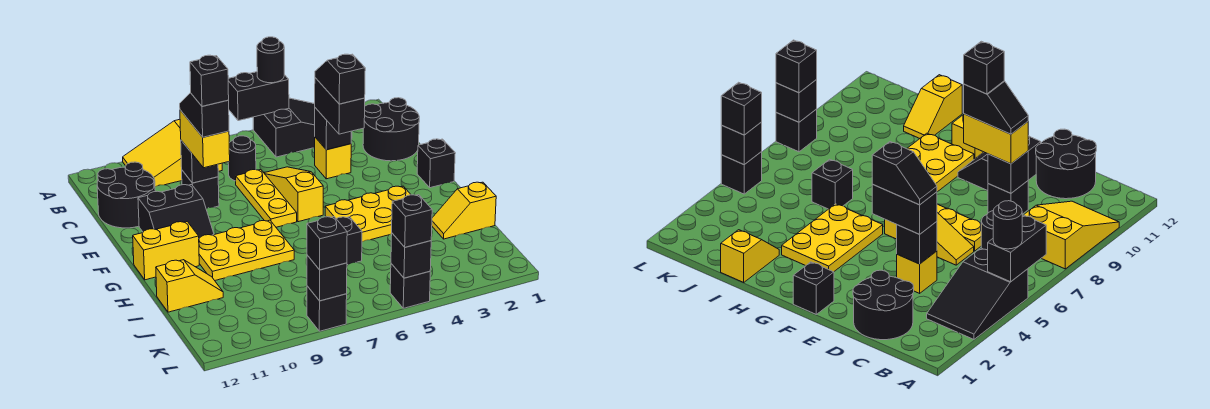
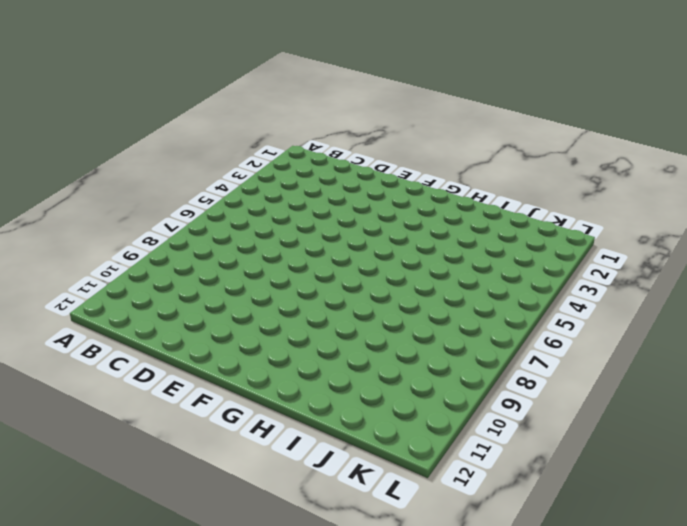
none -> black 2x3 slope [253,98,352,157]
none -> yellow 2x3 slope [123,119,222,187]
none -> black 2x2 round brick [363,98,419,161]
none -> black 1x1 round brick [228,136,256,181]

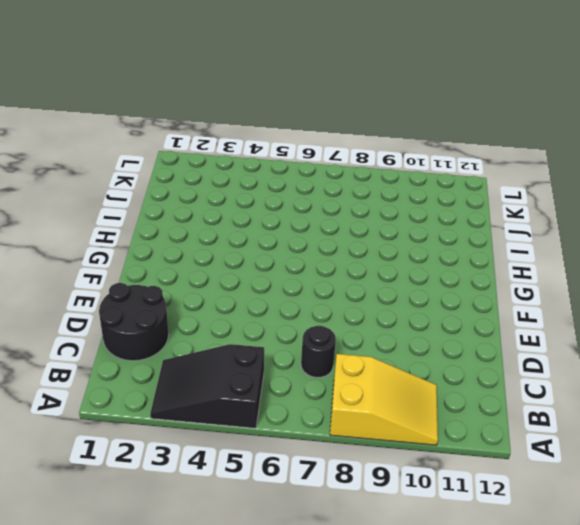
none -> black 2x2 round brick [97,162,155,228]
none -> yellow 1x1 brick [315,137,351,179]
none -> yellow 1x3 slope [264,167,323,222]
none -> yellow 1x3 plate [236,170,297,227]

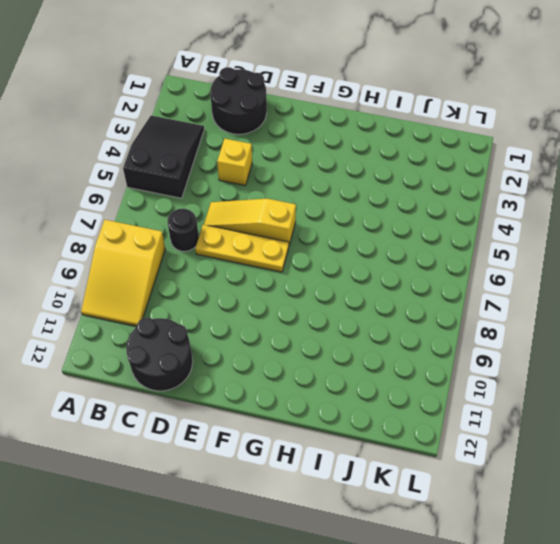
none -> black 1x1 brick [182,170,219,209]
none -> black 2x2 slope [138,185,214,238]
none -> black 1x1 brick [417,139,455,188]
none -> yellow 2x3 plate [325,186,411,242]

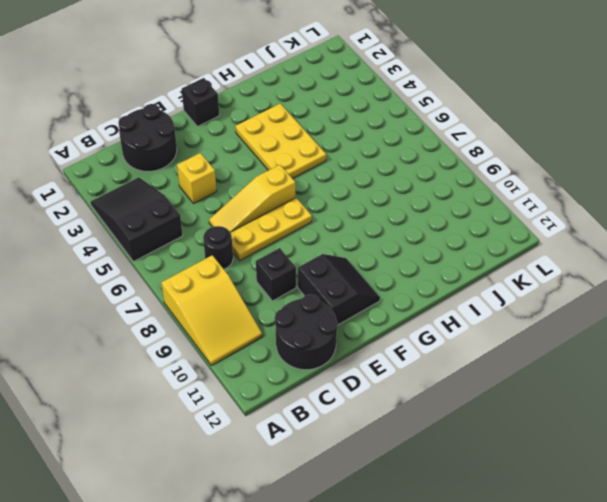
none -> yellow 2x3 plate [199,220,294,280]
none -> yellow 1x2 brick [133,222,199,280]
none -> yellow 1x2 slope [432,182,496,239]
none -> black 1x1 brick [337,217,362,265]

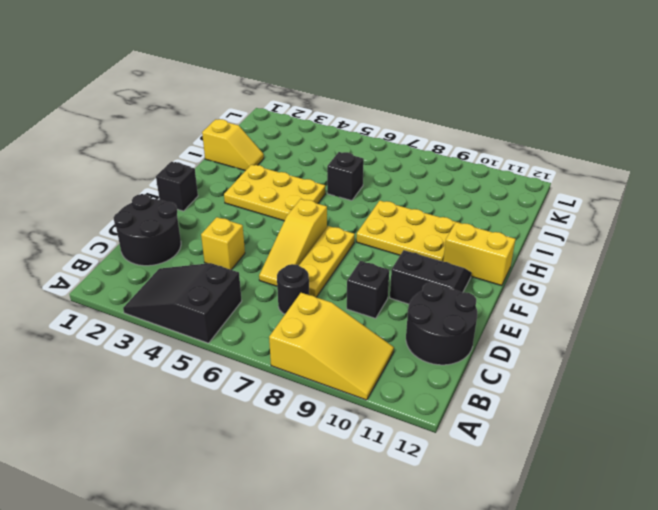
none -> yellow 1x2 slope [156,260,223,312]
none -> black 1x1 brick [390,264,430,308]
none -> black 1x1 brick [307,286,347,331]
none -> black 1x2 brick [228,72,289,121]

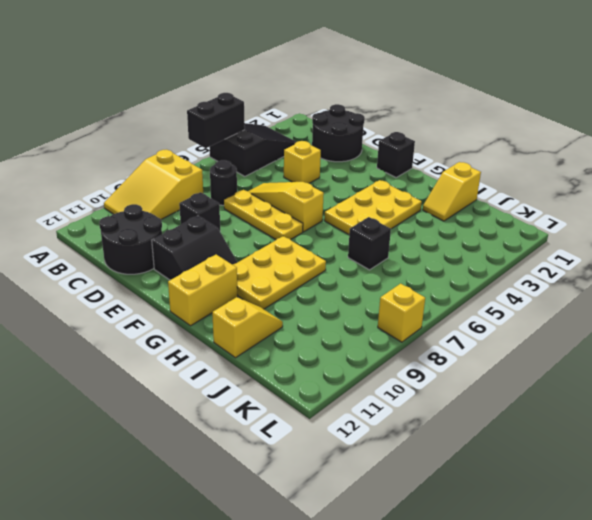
yellow 1x1 brick [378,283,425,342] -> black 1x1 brick [307,286,347,331]
none -> black 1x1 brick [390,264,430,308]
none -> black 1x1 brick [315,108,351,150]
none -> black 1x1 brick [181,140,218,183]
none -> black 1x1 brick [391,233,431,278]

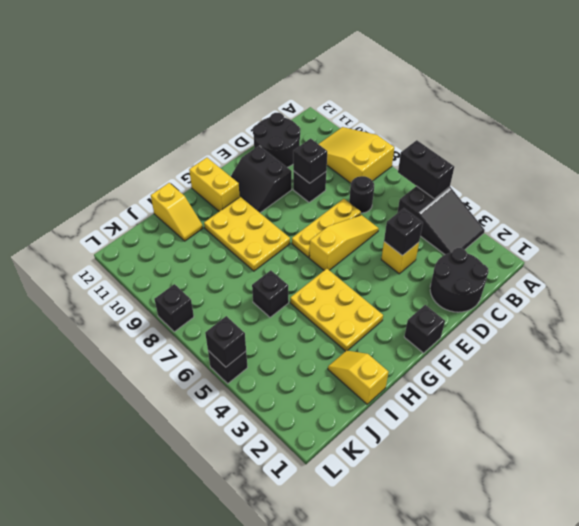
none -> black 1x1 brick [307,255,347,301]
none -> black 1x1 round brick [257,37,284,83]
none -> black 1x2 brick [315,78,365,134]
none -> yellow 1x2 brick [180,110,230,168]

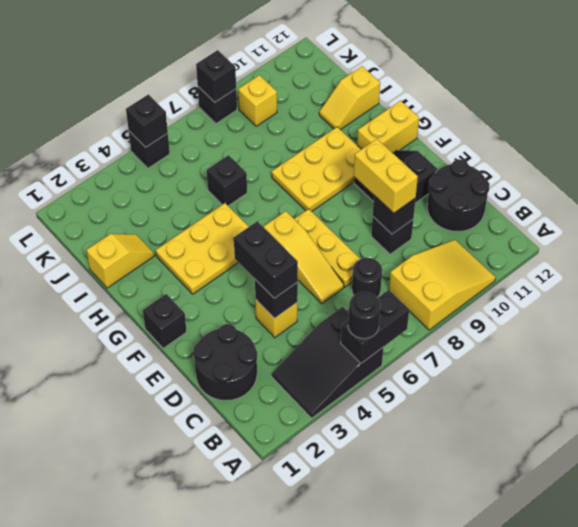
yellow 1x1 brick [238,75,277,126] -> none
none -> black 1x1 brick [392,195,432,247]
none -> black 1x1 brick [307,217,347,270]
none -> black 1x2 slope [315,54,365,104]
none -> black 1x2 slope [180,93,229,137]

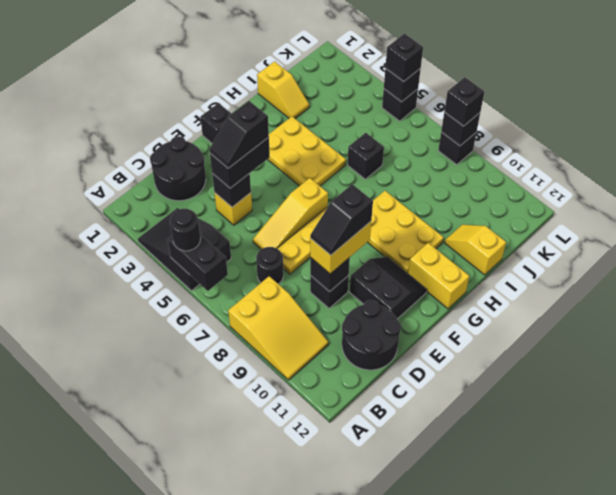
none -> black 1x1 brick [190,55,229,106]

